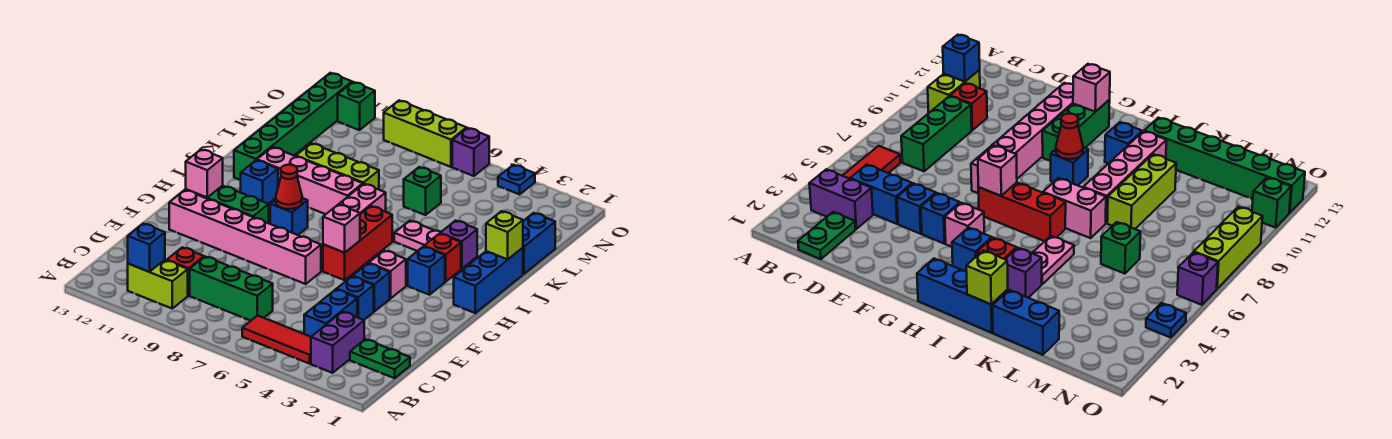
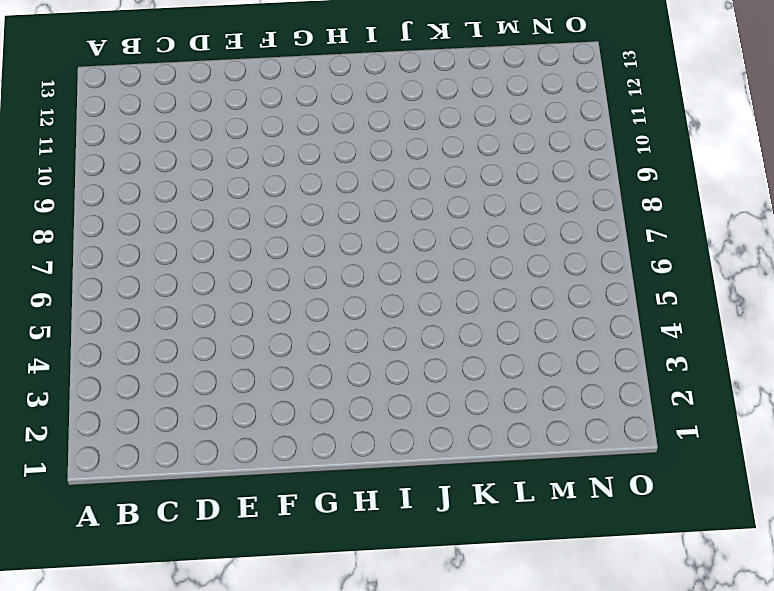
none -> purple 1x2 brick [311,312,364,373]
none -> red 1x3 tile [242,316,311,364]
none -> lime 1x2 brick [128,260,188,308]
none -> green 1x2 plate [350,339,410,378]

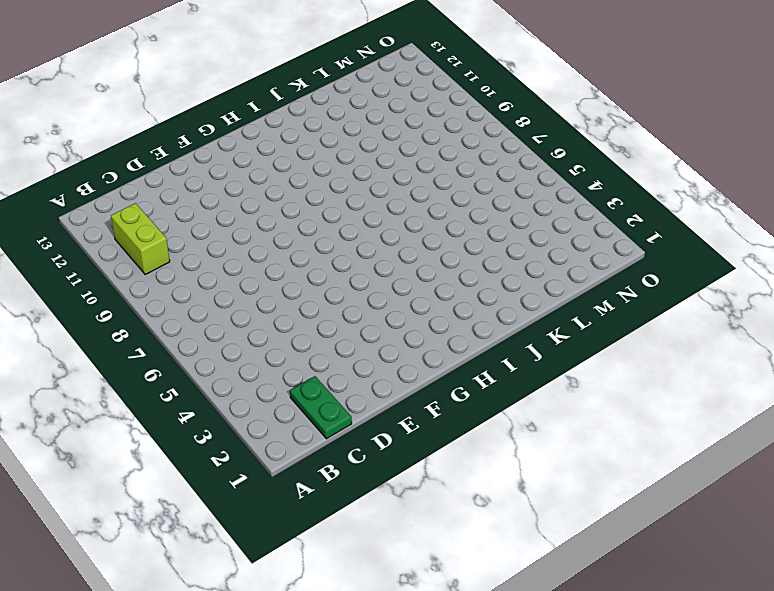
none -> purple 1x2 brick [311,312,364,373]
none -> red 1x3 tile [242,316,311,364]
none -> blue 1x2 brick [304,289,357,337]
none -> green 1x3 brick [190,257,273,321]

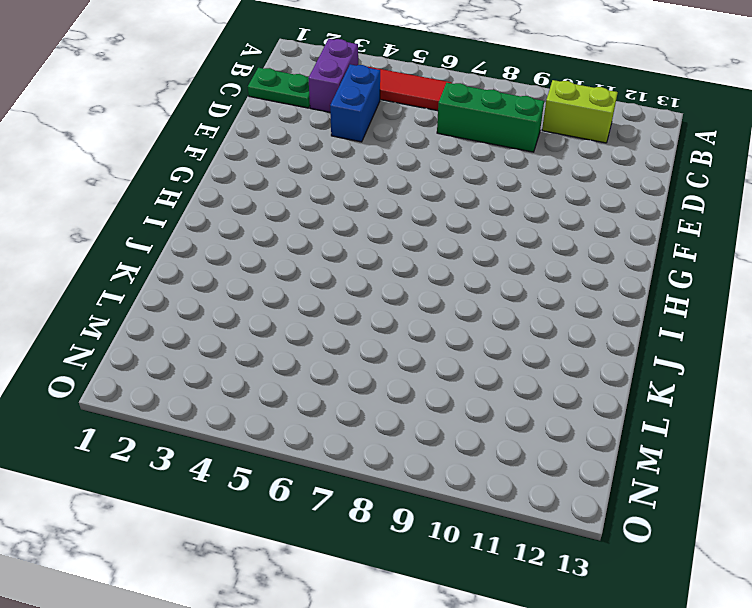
none -> red 1x1 brick [167,247,204,296]
none -> blue 1x1 brick [336,276,374,320]
none -> blue 1x1 brick [353,263,390,311]
none -> pink 1x6 brick [169,190,321,284]

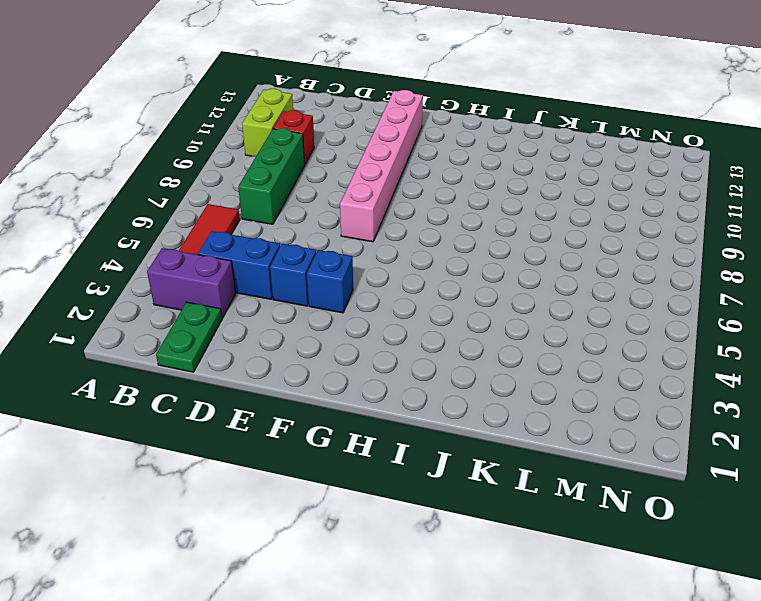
none -> pink 1x1 brick [369,250,406,299]
none -> red 1x3 brick [323,206,392,280]
none -> green 1x3 brick [186,186,269,223]
none -> blue 1x3 brick [454,248,523,313]

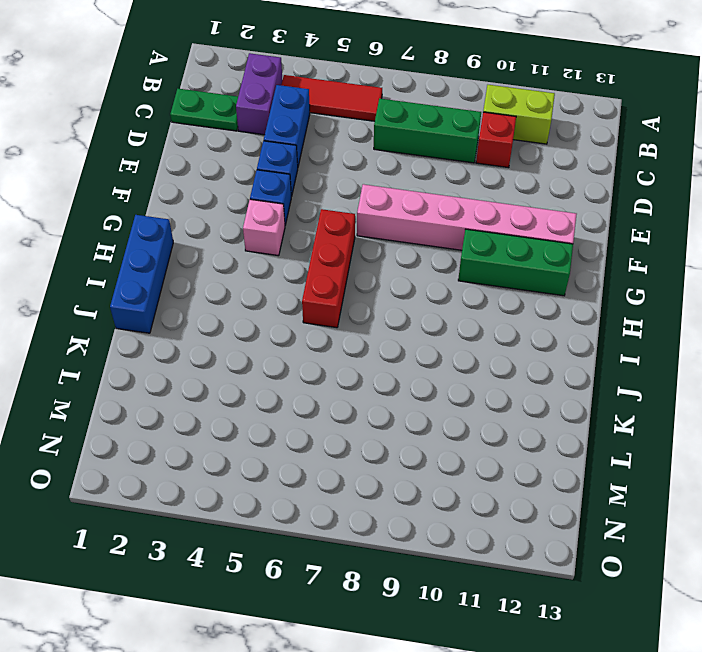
none -> blue 1x1 brick [408,247,445,295]
none -> blue 1x1 brick [270,198,308,235]
none -> red 1x1 brick [424,234,461,282]
none -> pink 1x2 brick [339,184,386,214]

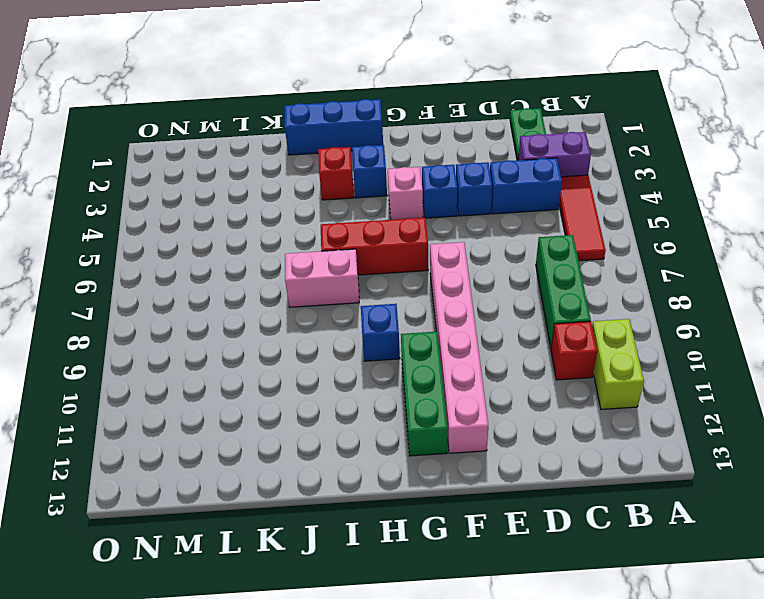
none -> blue 1x1 brick [241,160,278,204]
none -> purple 1x1 brick [440,221,477,269]
none -> pink 1x2 plate [394,221,441,251]
none -> pink 1x4 brick [257,147,363,214]

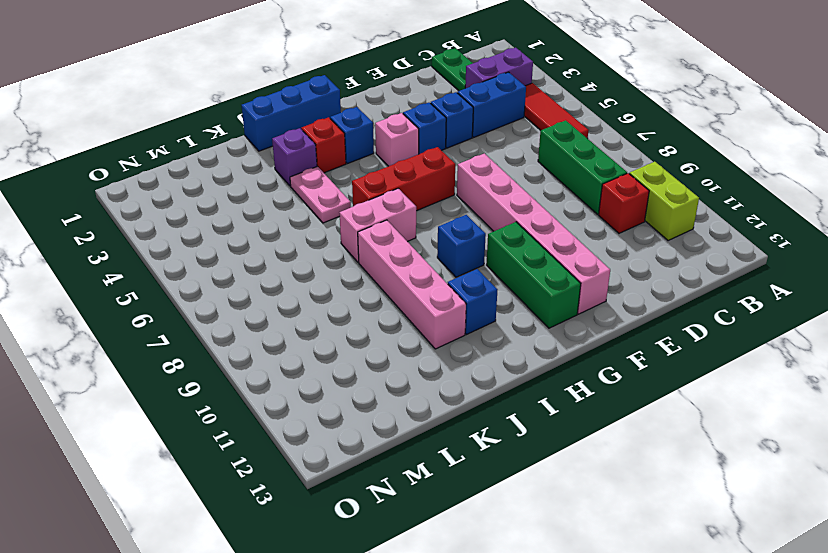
none -> green 1x6 brick [234,73,352,180]
none -> blue 1x2 brick [523,213,555,274]
none -> lime 1x3 brick [296,143,379,190]
none -> green 1x1 brick [404,167,441,215]

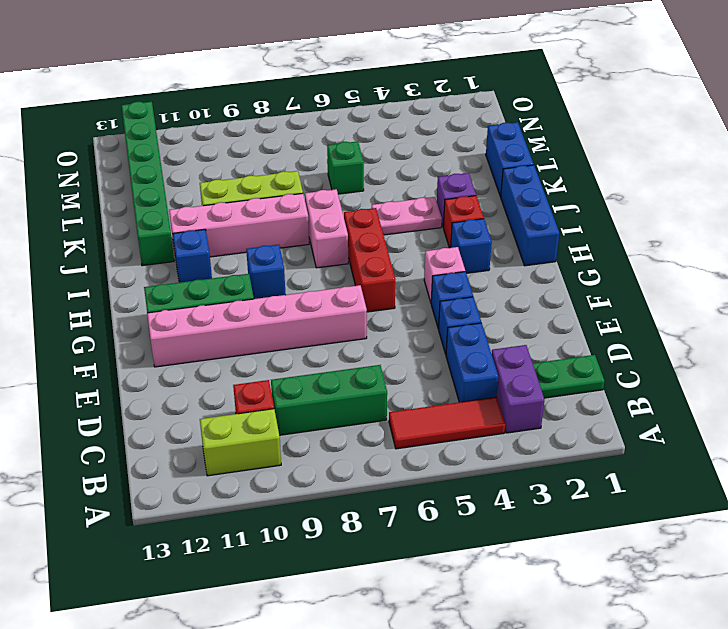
none -> blue 1x1 plate [498,165,535,194]
none -> purple 1x1 brick [452,128,489,176]
none -> lime 1x3 brick [384,100,466,167]
none -> green 1x1 brick [338,82,375,130]

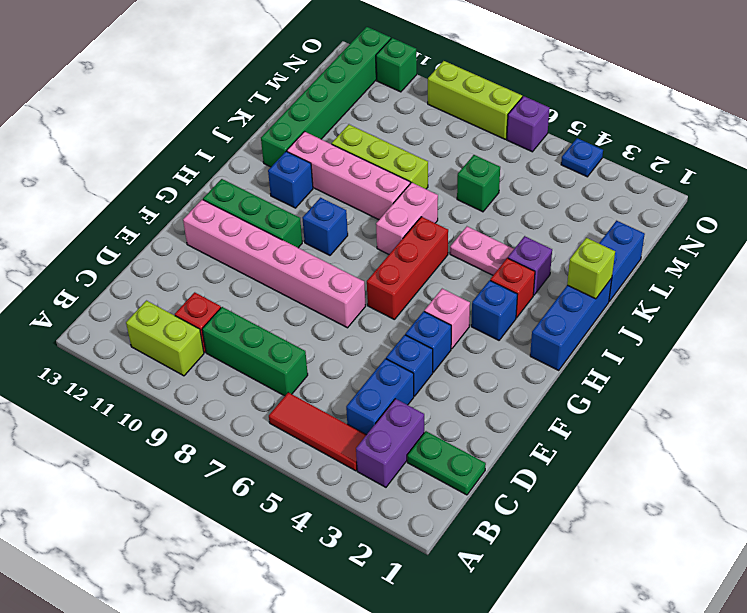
none -> blue 1x1 brick [128,224,165,272]
none -> pink 1x1 brick [323,204,360,253]
none -> pink 1x1 brick [186,149,223,197]
none -> red 1x1 cone [276,165,302,209]

